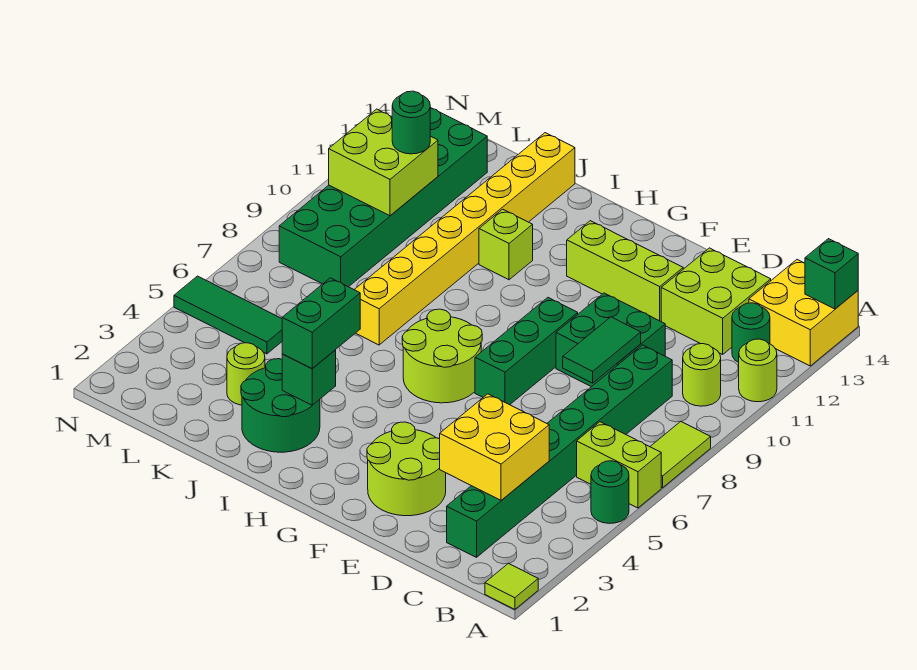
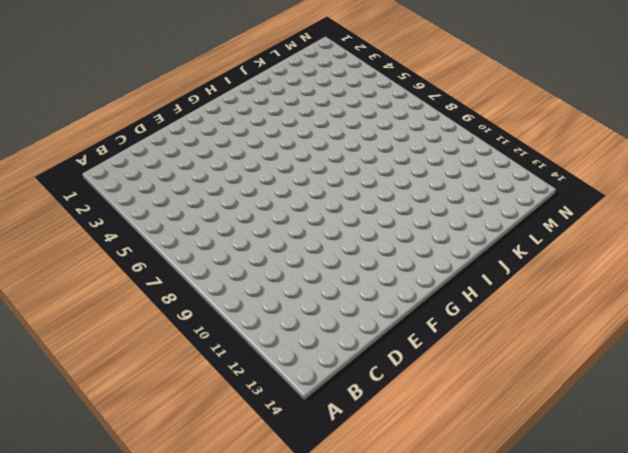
none -> lime 1x1 tile [485,563,538,609]
none -> green 1x1 round brick [591,461,629,523]
none -> lime 1x2 brick [577,422,661,508]

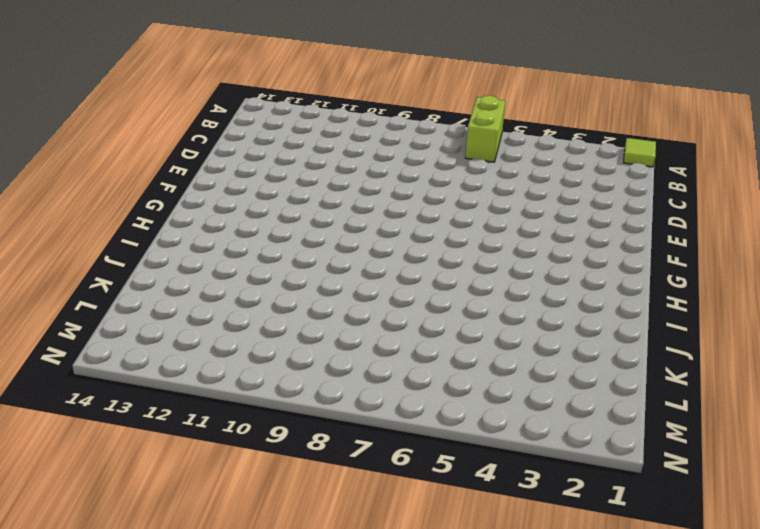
none -> green 1x1 round brick [591,461,629,523]
none -> lime 1x2 tile [650,422,711,488]
none -> lime 1x1 round brick [739,339,777,402]

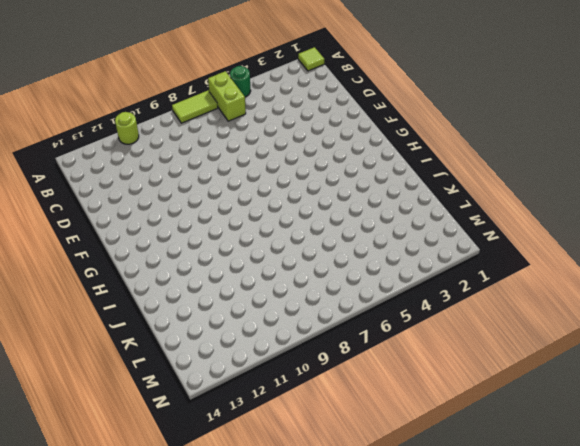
none -> yellow 2x2 brick [749,260,858,366]
none -> lime 1x1 round brick [683,344,721,406]
none -> green 1x1 round brick [732,303,770,363]

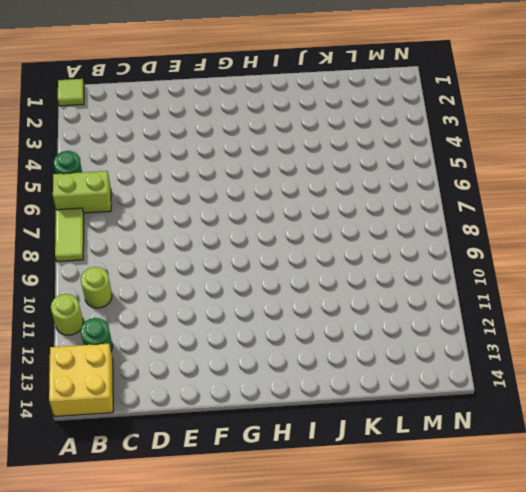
none -> green 1x8 brick [447,345,672,557]
none -> lime 2x2 brick [661,248,771,354]
none -> green 2x2 brick [556,293,665,387]

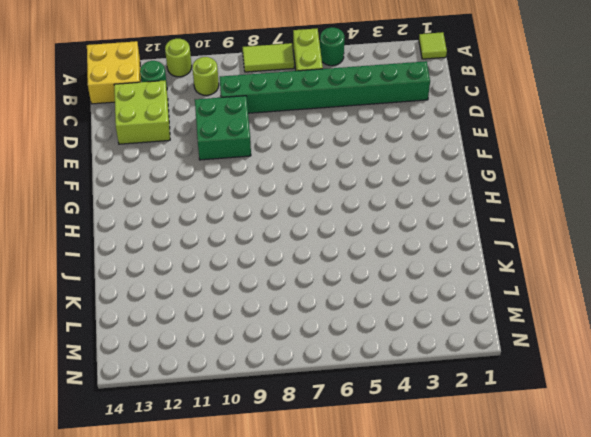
none -> lime 2x2 round brick [367,422,446,516]
none -> lime 1x3 brick [567,221,683,321]
none -> green 1x3 brick [475,298,578,405]

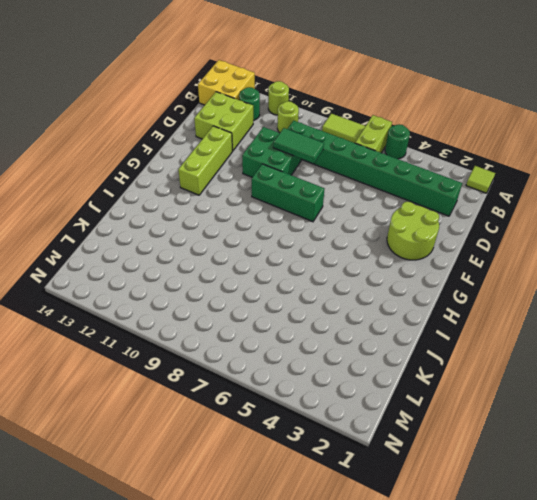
none -> lime 2x2 round brick [402,309,482,403]
none -> green 2x2 round brick [241,359,320,452]
none -> lime 1x1 brick [479,209,533,280]

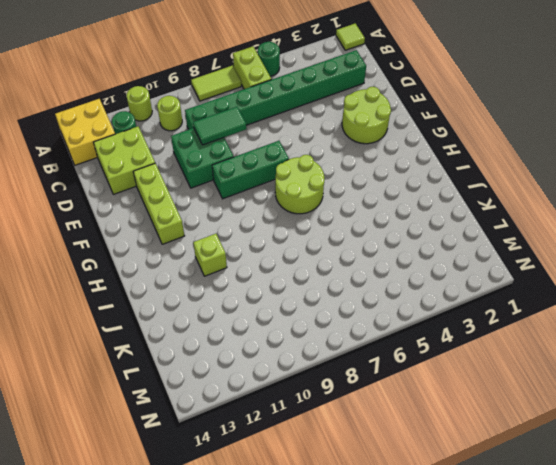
none -> green 2x2 round brick [241,359,320,452]
none -> yellow 1x8 brick [354,133,575,345]
none -> lime 1x1 round brick [227,343,265,405]

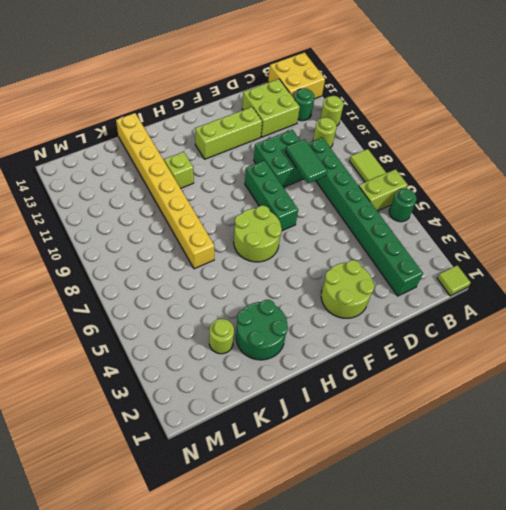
none -> green 1x3 tile [174,276,282,354]
none -> green 2x6 brick [279,108,487,287]
none -> green 1x1 brick [805,239,858,309]

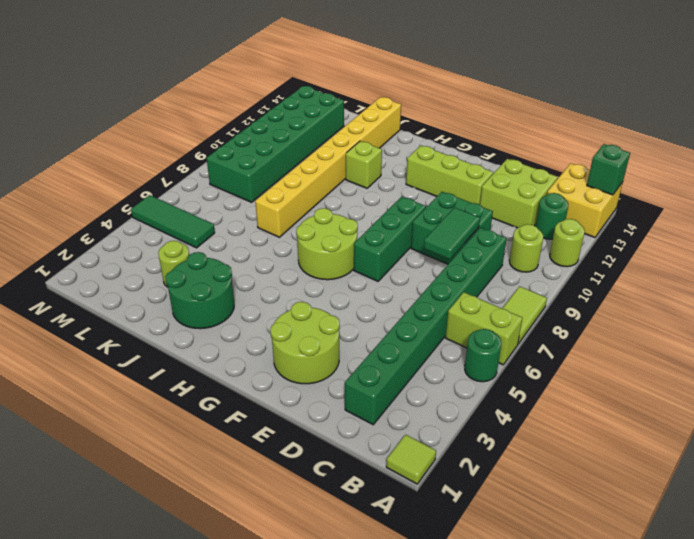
none -> yellow 2x2 brick [440,394,549,500]
none -> green 1x1 brick [282,350,336,405]
none -> lime 2x2 brick [329,109,438,216]

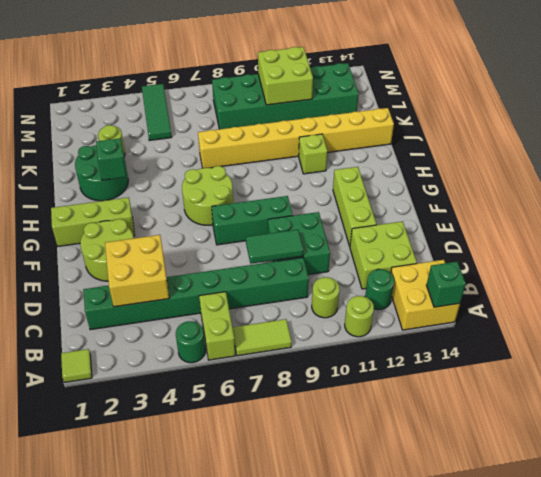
lime 1x3 brick [51,197,135,246] -> none
none -> green 1x2 brick [282,278,360,369]
none -> green 1x1 round brick [392,91,430,154]

